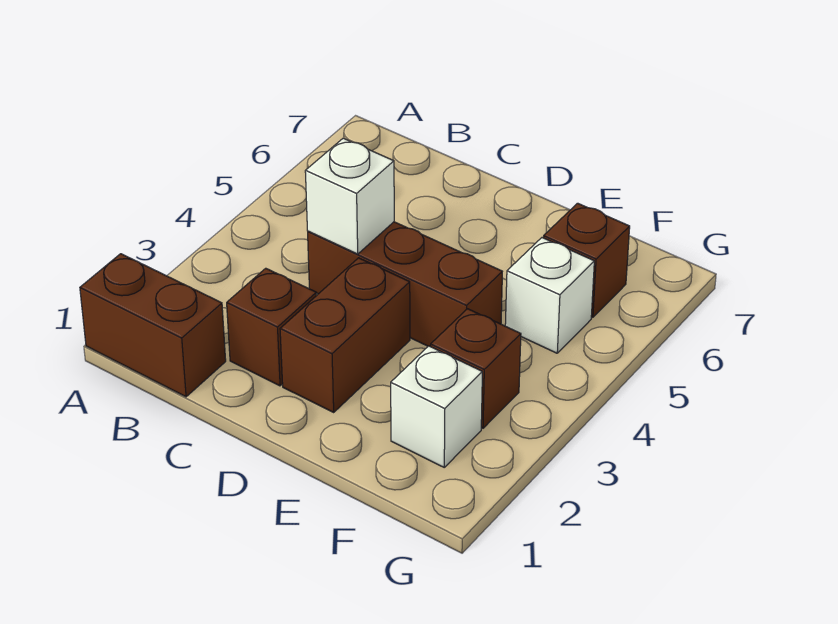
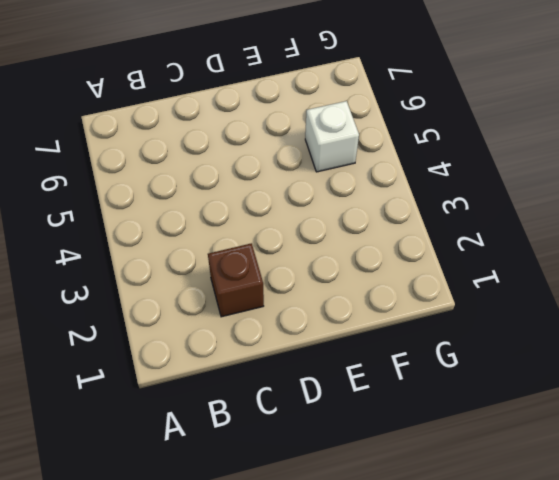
none -> brown 1x2 brick [80,254,226,397]
none -> brown 1x3 brick [308,222,502,347]

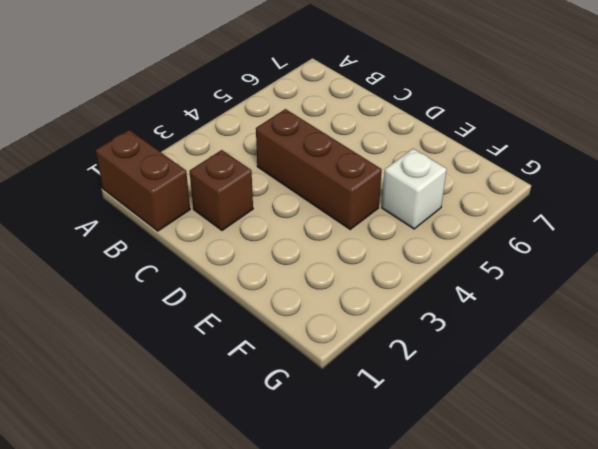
none -> brown 1x2 brick [280,258,410,412]
none -> white 1x1 brick [391,346,482,467]

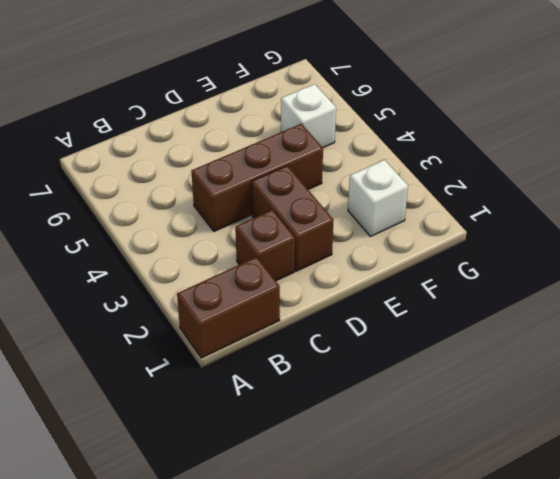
none -> brown 1x1 brick [431,309,521,428]
none -> brown 1x1 brick [543,203,630,317]

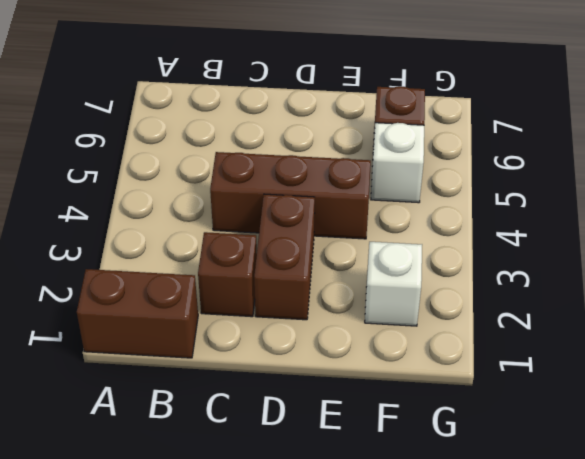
none -> brown 1x1 brick [431,309,521,428]
none -> white 1x1 brick [305,138,394,254]

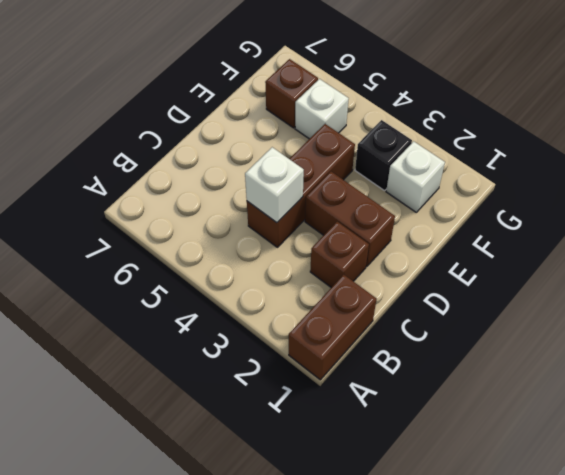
black 1x1 brick [355,120,412,191] -> brown 1x1 brick [431,309,521,428]

